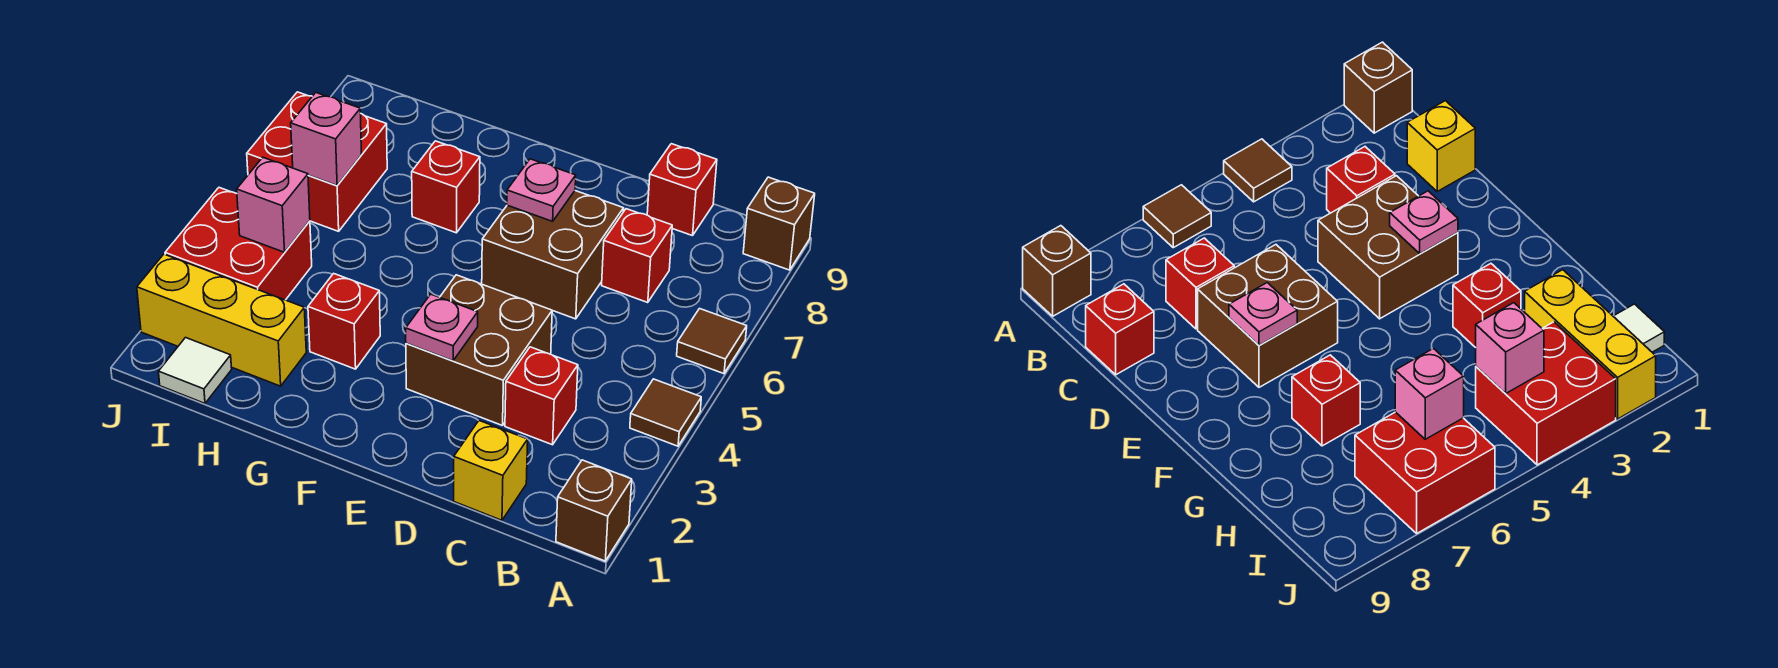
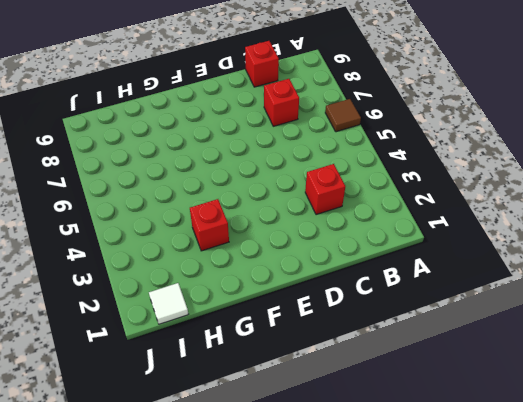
none -> brown 1x1 brick [556,460,632,561]
none -> brown 1x1 tile [630,379,701,446]
none -> brown 1x1 brick [743,177,815,270]

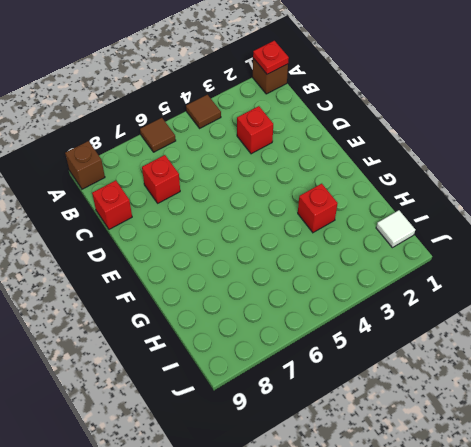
red 1x1 plate [253,41,289,74] -> none
none -> yellow 1x1 brick [454,421,528,520]
none -> brown 2x2 brick [406,275,552,426]
none -> brown 2x2 brick [482,191,624,319]

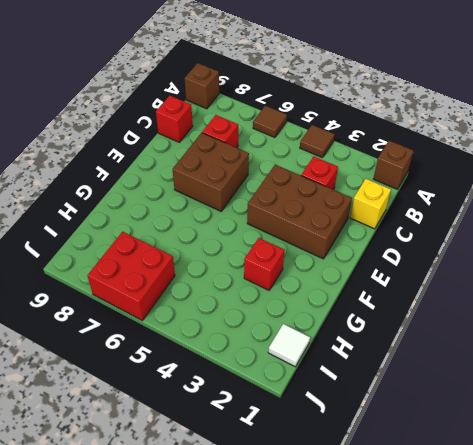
brown 2x3 brick [247,165,352,259] -> brown 2x2 brick [406,275,552,426]
none -> red 1x1 brick [412,141,480,233]
none -> yellow 1x3 brick [137,254,306,386]
none -> red 2x2 brick [165,188,312,300]

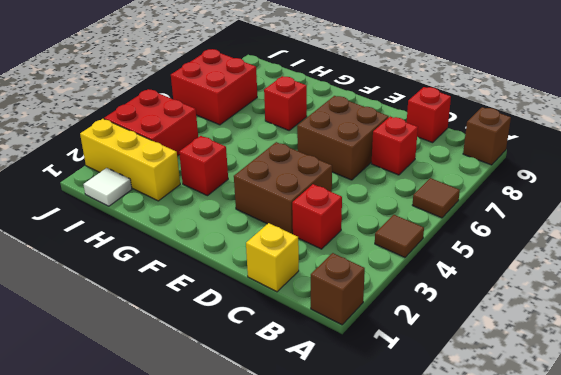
none -> pink 1x1 plate [406,294,478,361]
none -> pink 1x1 plate [507,159,576,221]
none -> pink 1x1 brick [237,157,310,252]

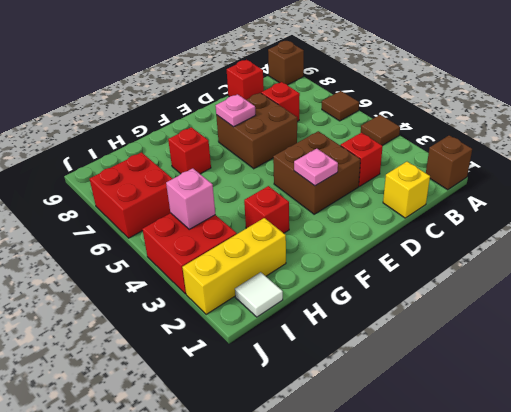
none -> pink 1x1 brick [291,93,361,185]

